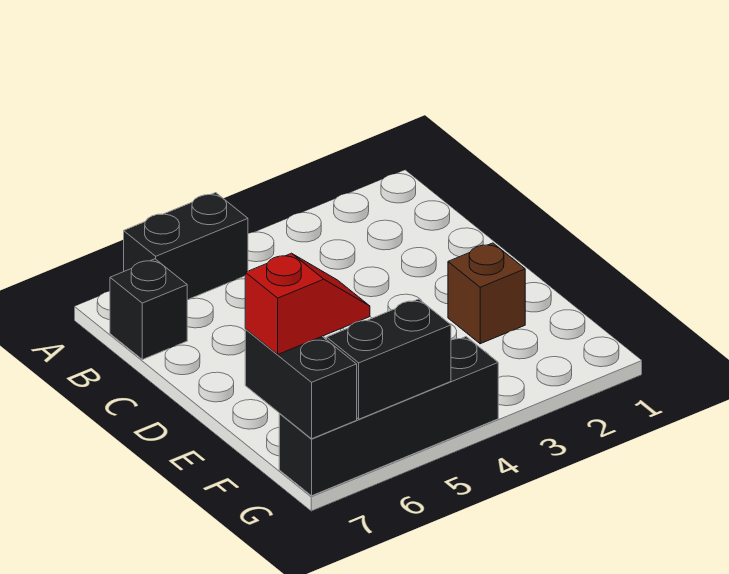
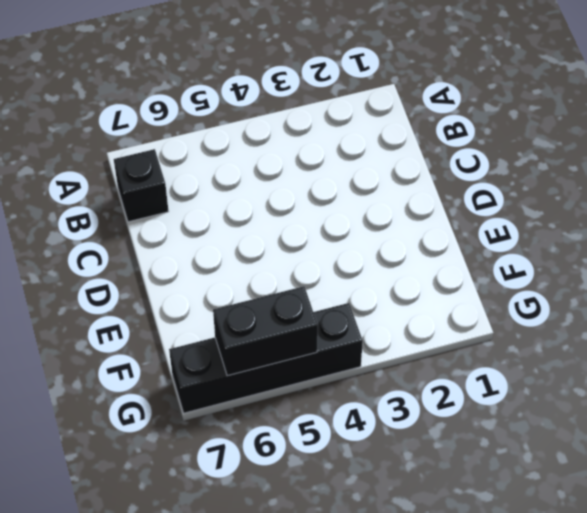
none -> black 1x2 brick [124,193,248,300]
none -> brown 1x1 brick [448,243,525,344]

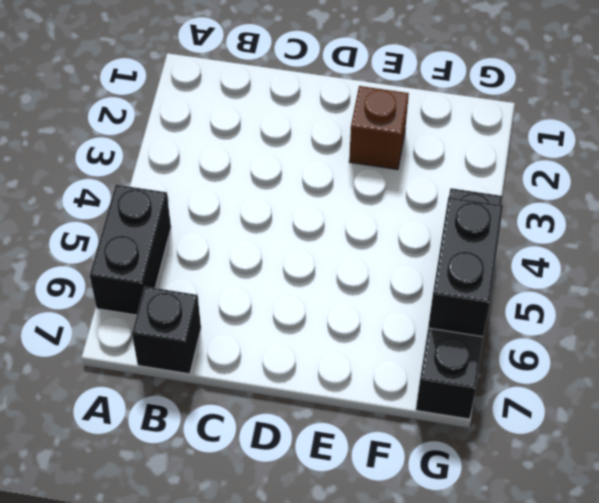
none -> black 1x2 brick [245,330,357,439]
none -> red 1x2 slope [245,253,370,354]

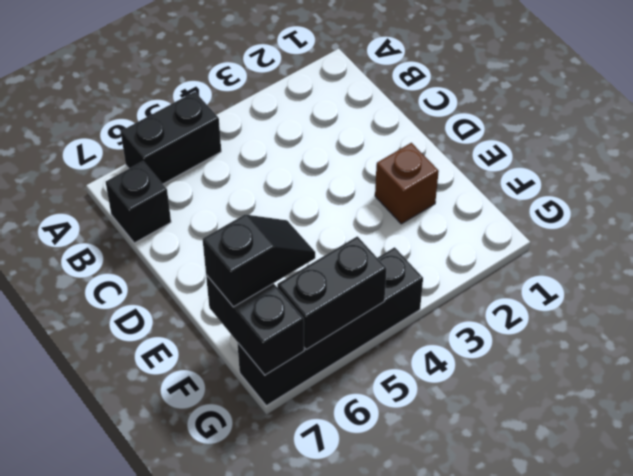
black 1x2 slope [203,214,315,307] -> red 1x2 slope [245,253,370,354]

